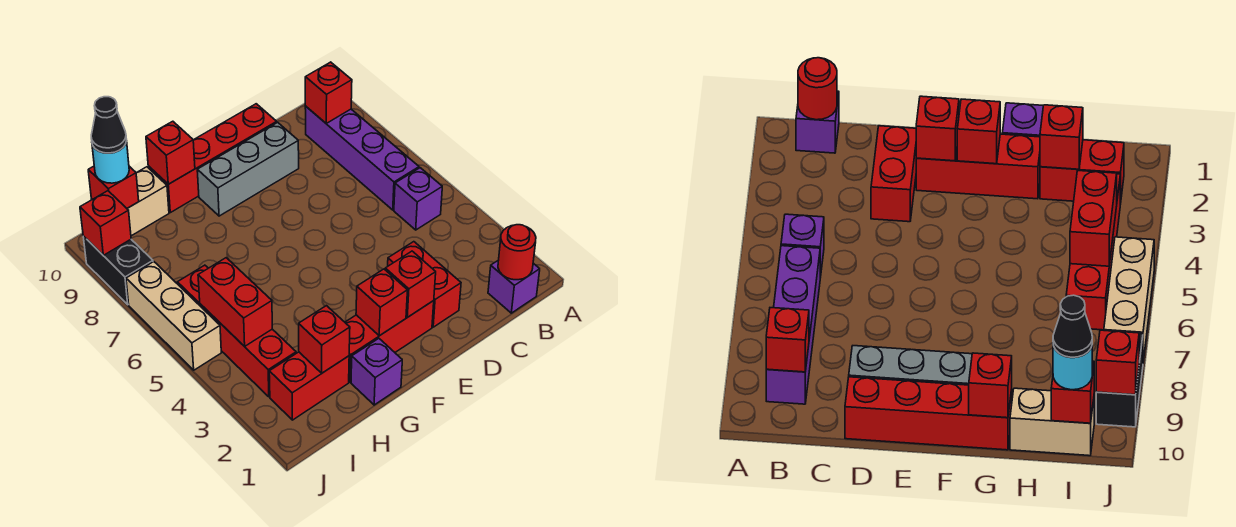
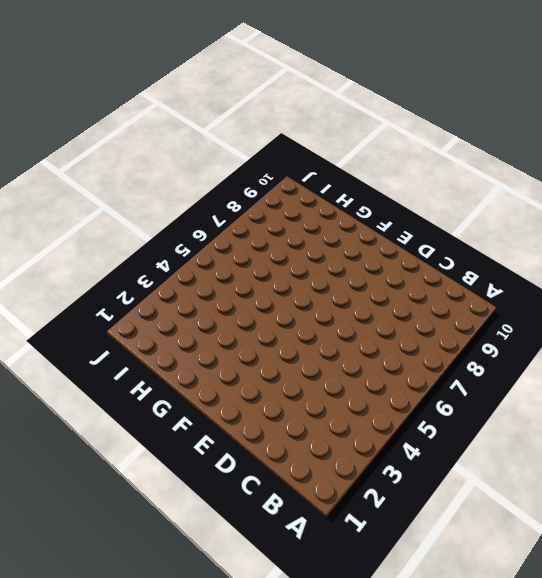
none -> purple 1x1 brick [488,260,540,313]
none -> purple 1x1 brick [394,168,442,230]
none -> purple 1x4 brick [305,106,419,210]

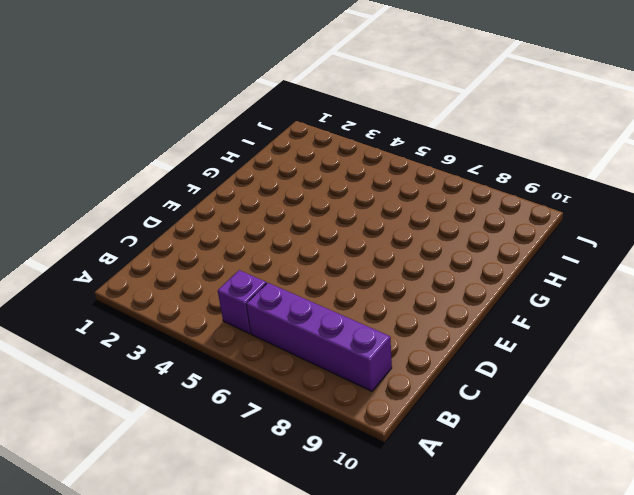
none -> purple 1x1 brick [488,260,540,313]
none -> red 1x2 brick [388,242,461,327]
none -> grey 1x3 brick [197,122,299,216]

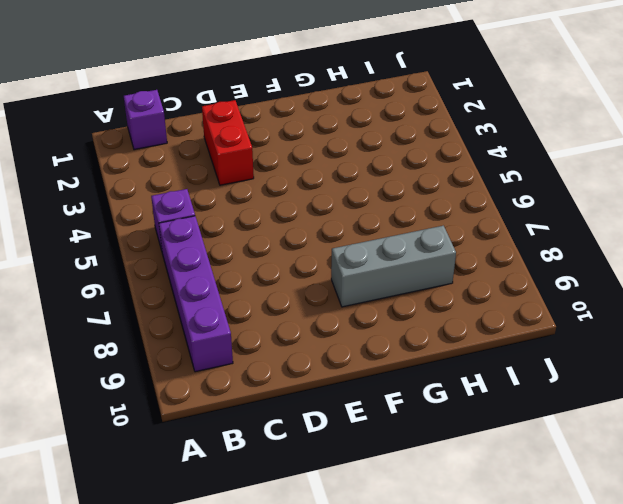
grey 1x3 brick [331,226,456,307] -> grey 1x3 brick moved to [197,122,299,216]
none -> red 1x4 brick [148,104,277,213]
none -> red 1x3 brick [345,301,434,382]
none -> purple 1x1 brick [351,338,402,405]

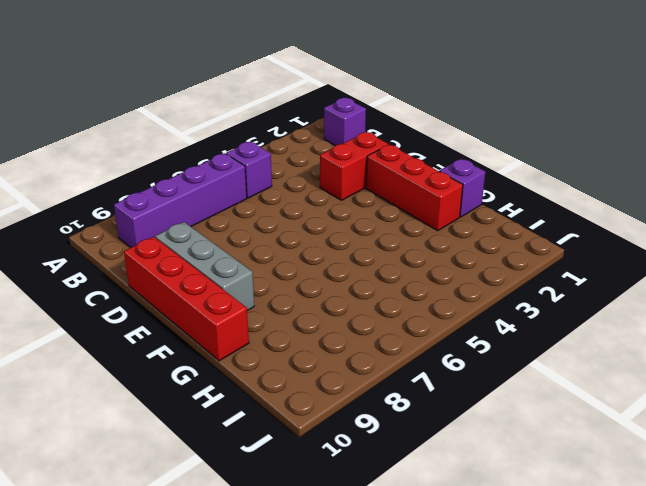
none -> red 1x2 brick [269,352,349,420]
none -> tan 1x2 brick [127,167,169,236]
none -> red 1x4 brick [177,265,296,397]

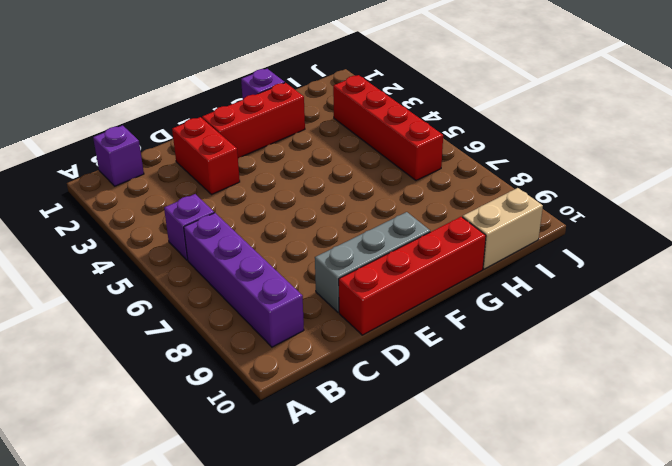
none -> red 1x2 brick [269,352,349,420]
none -> tan 1x3 brick [126,262,221,370]
none -> black 1x2 brick [83,236,153,305]

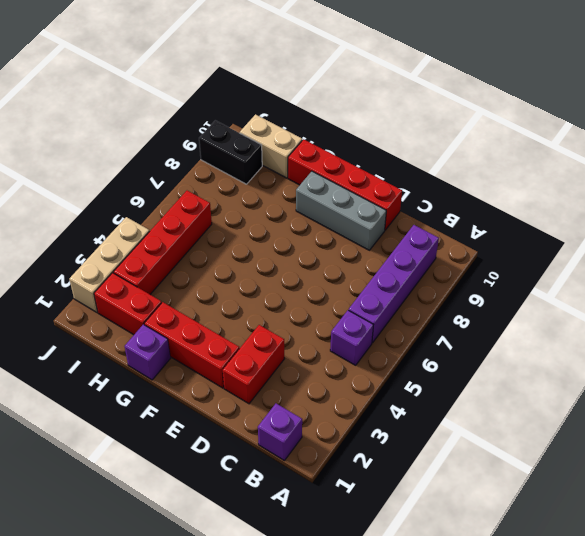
black 1x2 brick [199,120,262,184] -> black 1x2 brick turned to [83,236,153,305]
tan 1x3 brick [69,217,150,312] -> tan 1x3 brick moved to [126,262,221,370]
none -> red 1x1 round brick [498,225,536,280]
none -> red 1x1 brick [305,62,352,123]
none -> red 1x1 brick [385,251,436,317]

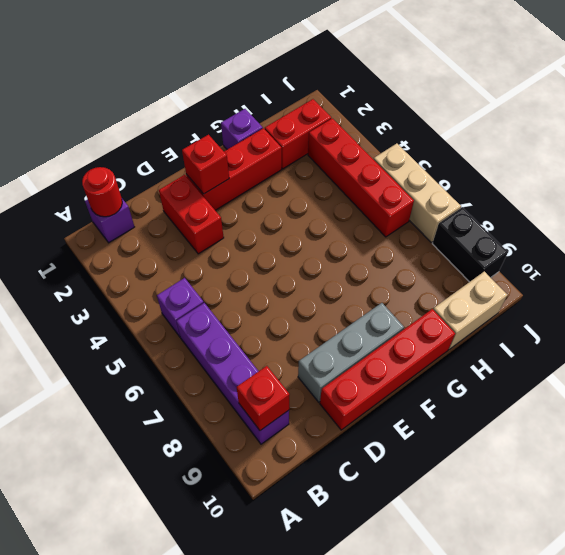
none -> red 1x1 brick [356,269,407,336]
none -> red 1x1 brick [146,121,195,184]
none -> red 1x1 brick [299,306,350,373]

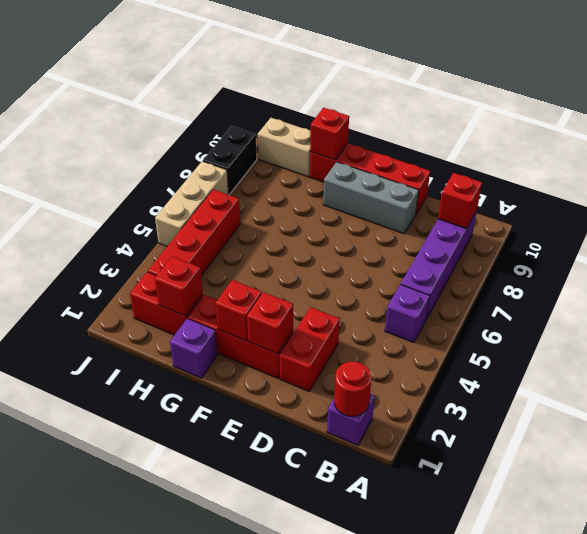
none -> red 1x2 brick [198,258,272,346]
none -> red 1x1 brick [88,166,139,208]
none -> red 1x1 brick [80,191,131,255]

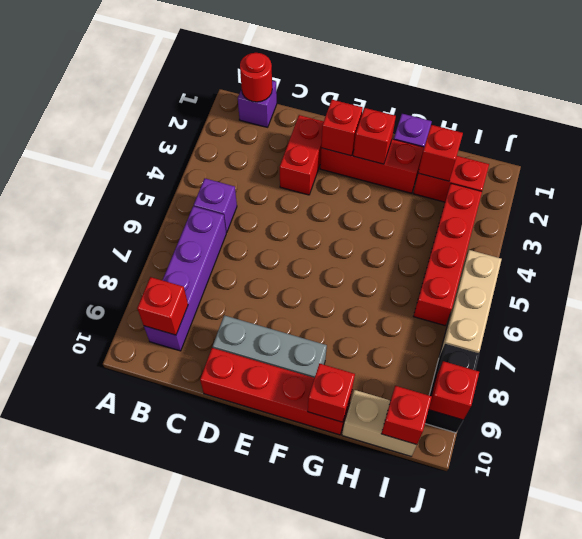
none -> red 1x2 brick [198,258,272,346]
none -> cyan 1x1 round brick [92,141,129,183]
none -> black 1x1 cone [91,97,127,153]

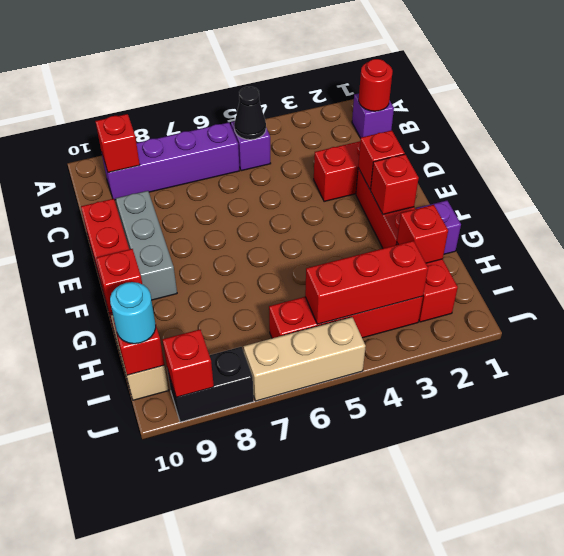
black 1x1 cone [234,87,266,140] -> black 1x1 cone moved to [91,97,127,153]
red 1x3 brick [305,241,428,324] -> red 1x2 brick [198,258,272,346]

